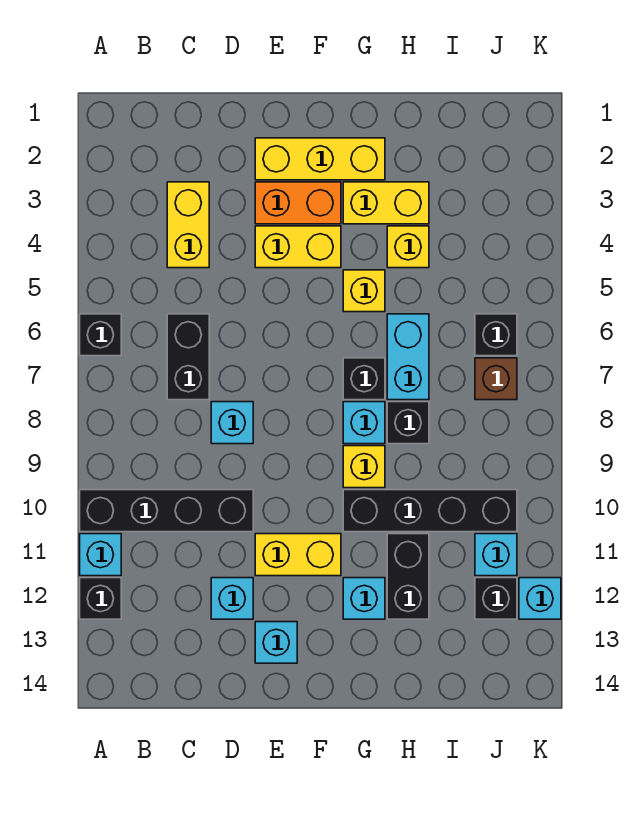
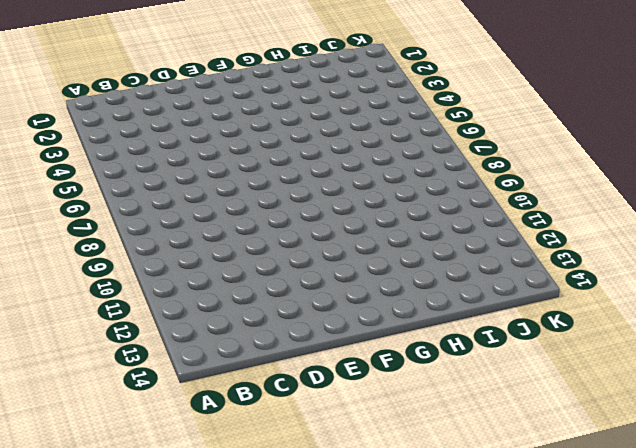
none -> black 1x1 brick [80,314,121,356]
none -> black 1x4 brick [80,490,253,532]
none -> cyan 1x1 brick [80,534,121,576]

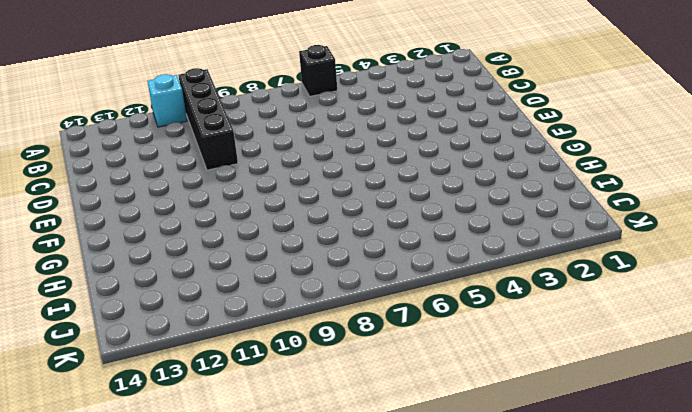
none -> black 1x1 brick [80,578,121,619]
none -> yellow 1x2 brick [167,182,209,268]
none -> black 1x2 brick [167,314,209,400]

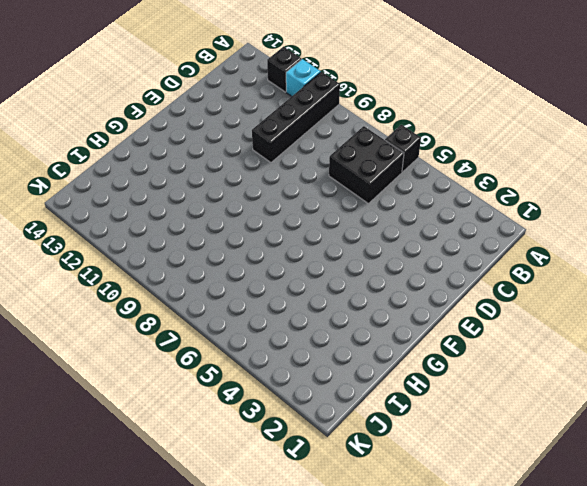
black 2x2 brick [329,126,404,204] -> black 1x2 brick [167,314,209,400]
none -> yellow 1x2 brick [167,182,209,268]
none -> cyan 1x1 brick [211,402,253,444]
none -> cyan 1x1 brick [211,578,253,619]

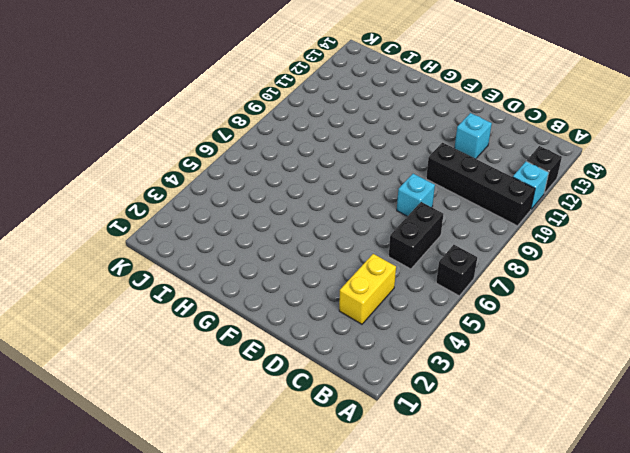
none -> yellow 1x3 brick [255,138,385,180]
none -> orange 1x2 brick [255,182,341,224]
none -> yellow 1x2 brick [255,226,341,268]

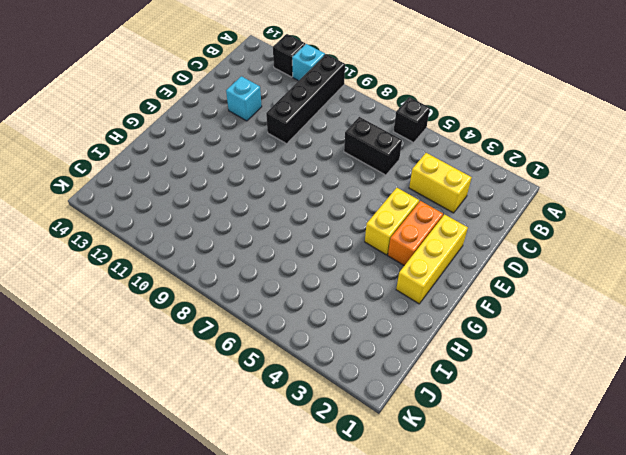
none -> cyan 1x1 brick [211,402,253,444]
none -> yellow 1x2 brick [255,534,341,576]
none -> cyan 1x1 brick [255,622,297,663]

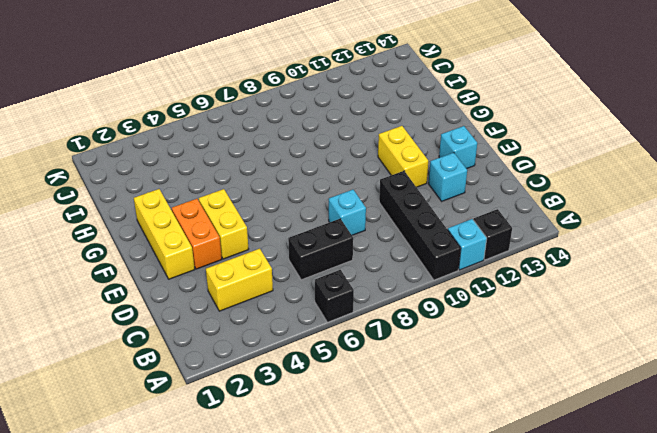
none -> yellow 1x2 brick [343,182,429,224]
none -> yellow 1x1 brick [343,270,385,312]
none -> black 1x1 brick [343,358,385,400]

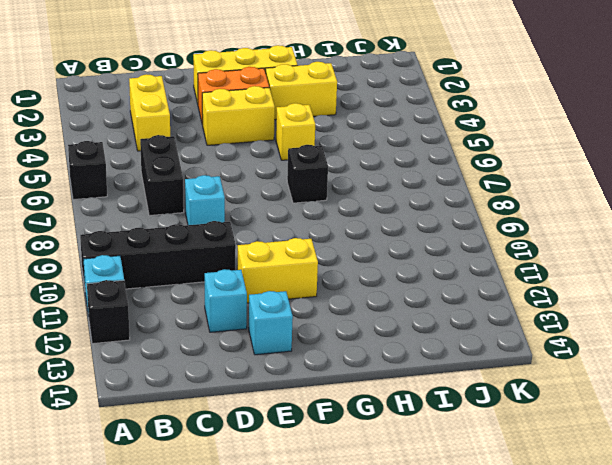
none -> cyan 1x1 brick [343,402,385,444]
none -> yellow 1x1 brick [343,446,385,488]
none -> black 1x4 brick [343,490,517,532]

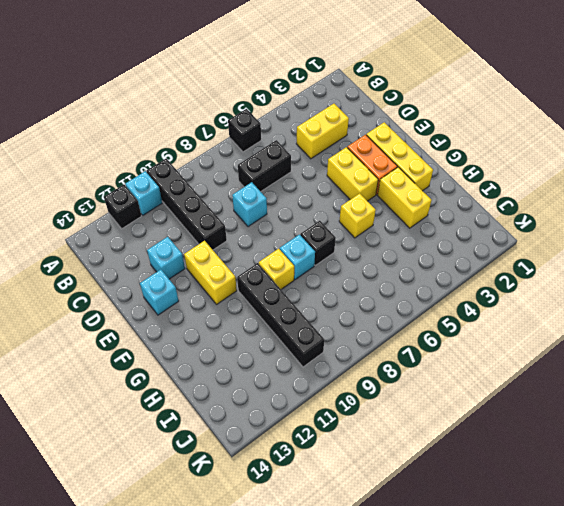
none -> cyan 1x1 brick [343,578,385,619]
none -> yellow 1x1 brick [387,226,429,268]
none -> cyan 1x2 brick [387,314,429,400]

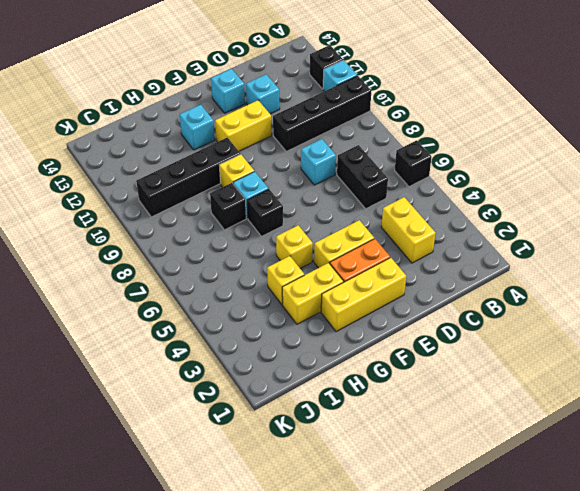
none -> cyan 1x2 brick [387,314,429,400]
none -> black 1x2 brick [387,534,429,619]
none -> black 1x1 brick [475,314,517,356]

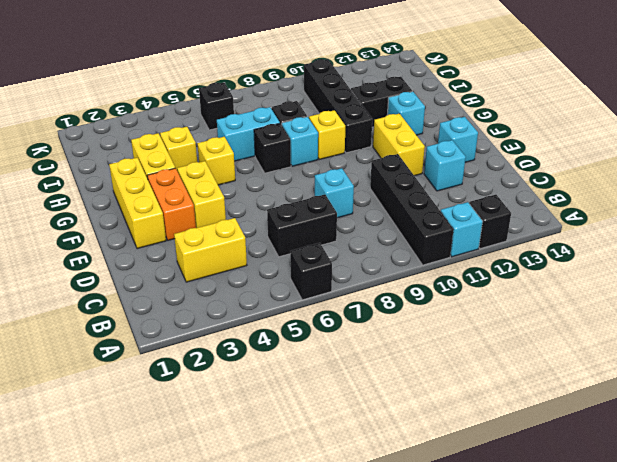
none -> brown 1x1 brick [475,358,517,400]
none -> cyan 1x1 brick [475,534,517,576]
none -> black 1x1 brick [475,578,517,619]

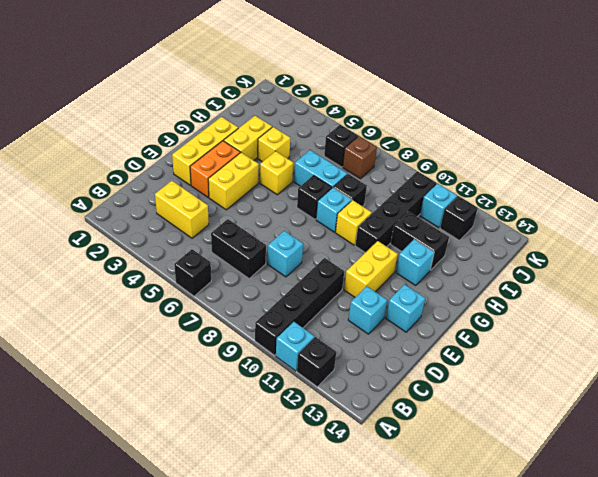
none -> cyan 1x1 brick [519,578,561,619]

